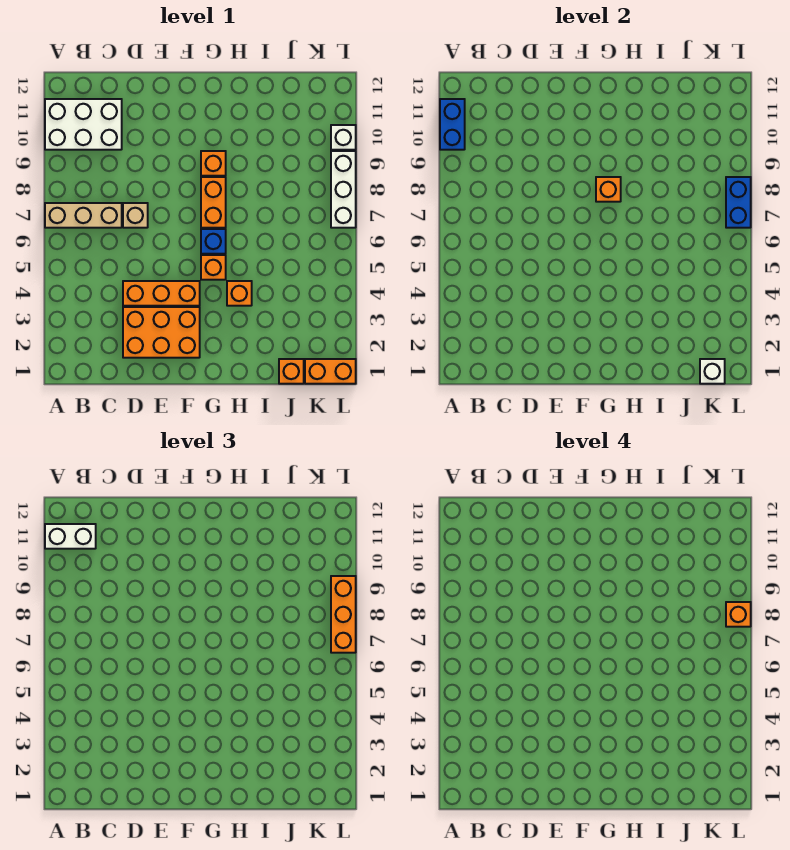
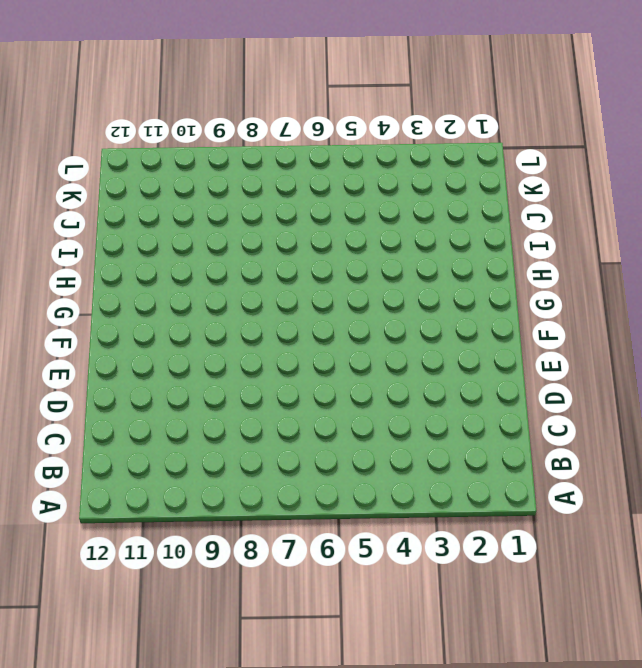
none -> tan 1x3 brick [45,203,122,228]
none -> white 2x3 brick [45,99,122,150]
none -> orange 2x3 brick [123,307,200,358]

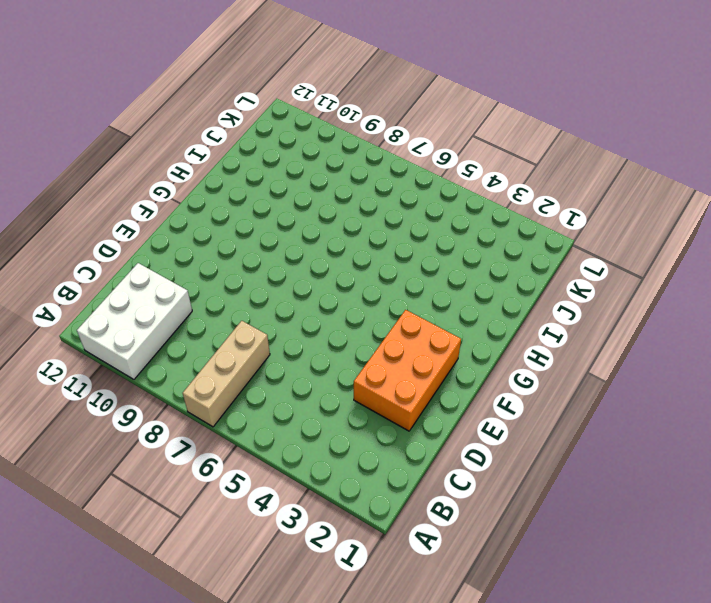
none -> orange 1x3 brick [123,281,200,306]
none -> tan 1x1 brick [123,203,148,228]
none -> orange 1x1 brick [201,255,226,280]

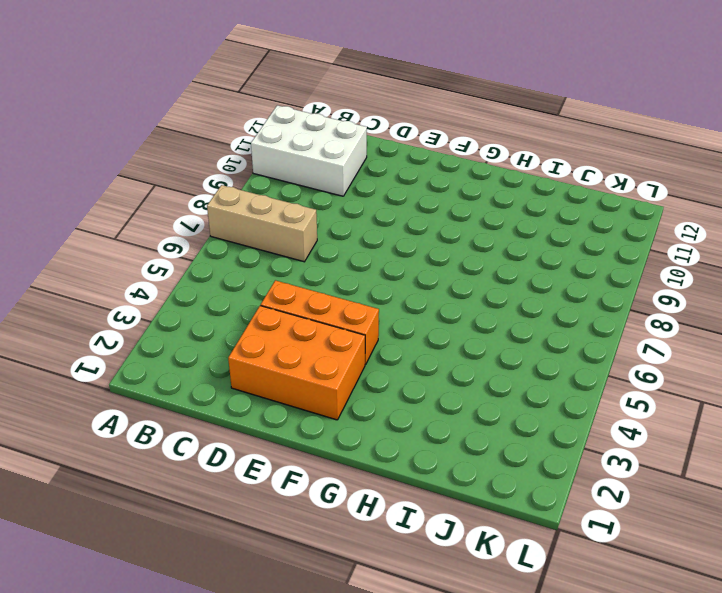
none -> tan 1x1 brick [123,203,148,228]
none -> orange 1x1 brick [201,255,226,280]
none -> blue 1x1 brick [201,229,226,254]

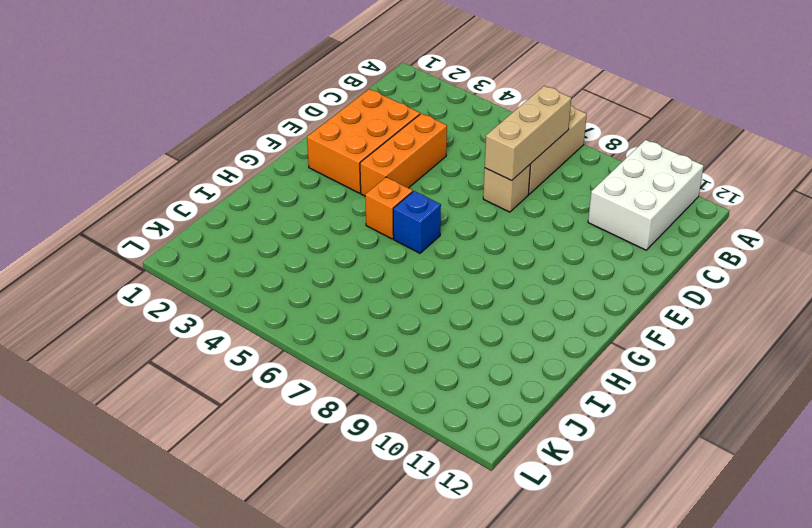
tan 1x3 brick [485,86,571,180] -> none
none -> orange 1x2 brick [201,177,226,228]
none -> orange 1x1 brick [201,151,226,176]
none -> orange 1x1 brick [227,281,252,306]

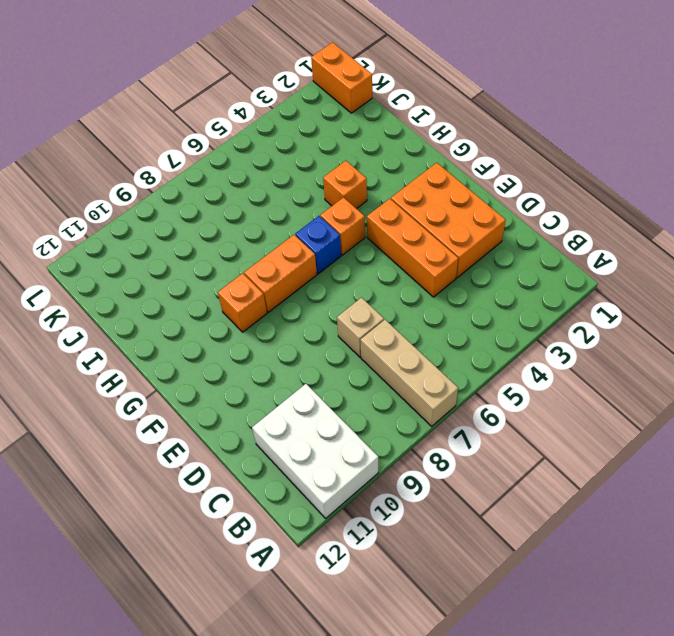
none -> orange 1x1 brick [279,359,304,384]
none -> white 1x3 brick [331,151,356,228]
none -> white 1x1 brick [331,125,356,150]

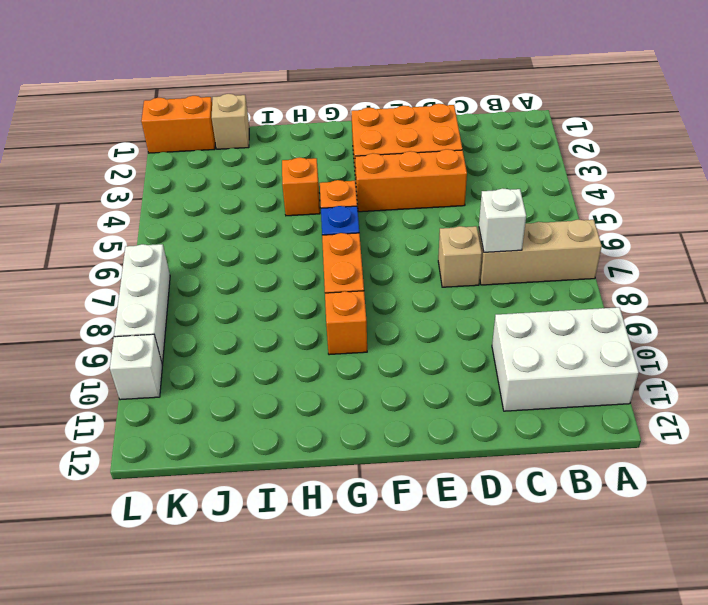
white 1x1 brick [479,188,526,252] -> white 1x1 brick moved to [700,359,725,384]
tan 1x1 brick [212,94,249,149] -> orange 1x1 brick [279,359,304,384]
none -> blue 1x2 brick [440,99,465,150]
none -> orange 1x1 brick [596,177,621,202]
none -> blue 1x2 brick [726,177,751,228]

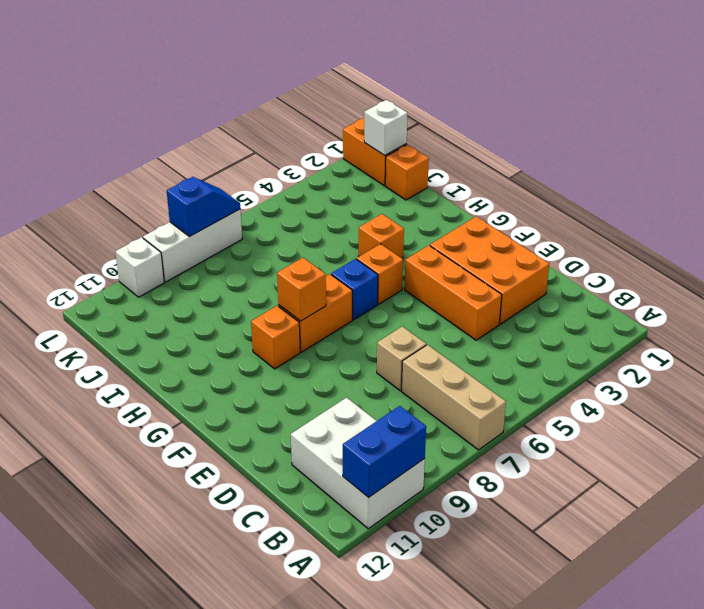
blue 1x2 slope [167,177,240,237] -> blue 1x2 brick [726,177,751,228]
none -> white 1x2 brick [45,524,96,549]
none -> orange 1x3 brick [331,576,356,653]
none -> orange 1x1 brick [726,602,751,627]

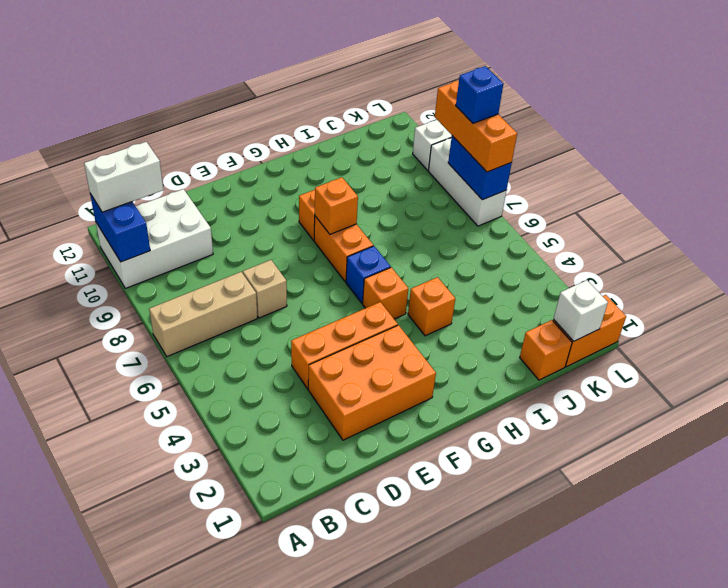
blue 1x1 brick [456,66,503,123] -> orange 1x1 brick [726,602,751,627]

